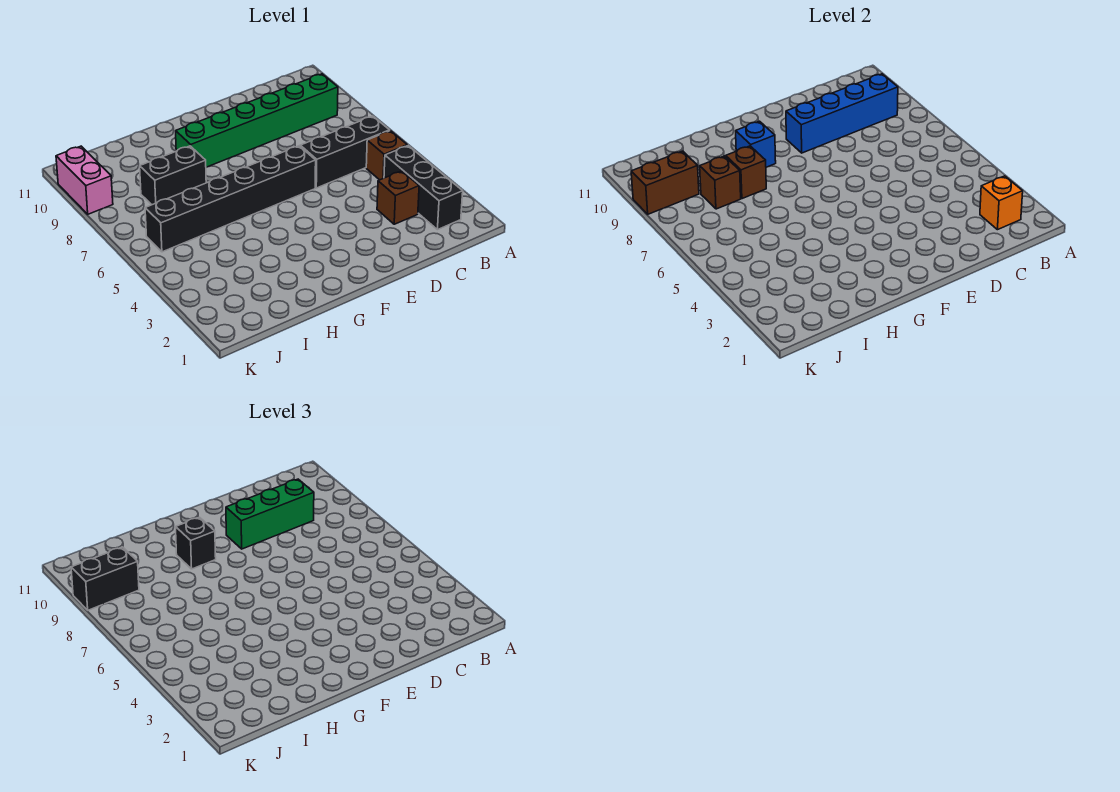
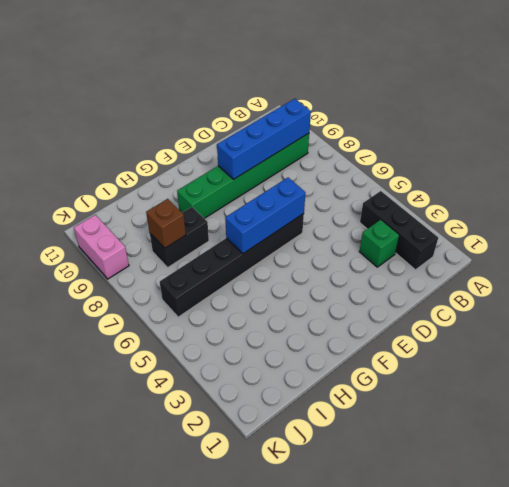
green 1x1 brick [359,220,399,267] -> brown 1x1 brick [377,171,419,224]
blue 1x3 brick [225,178,306,254] -> none
none -> brown 1x1 brick [366,131,407,180]
none -> black 1x3 brick [300,116,390,188]
none -> orange 1x1 brick [980,176,1023,230]

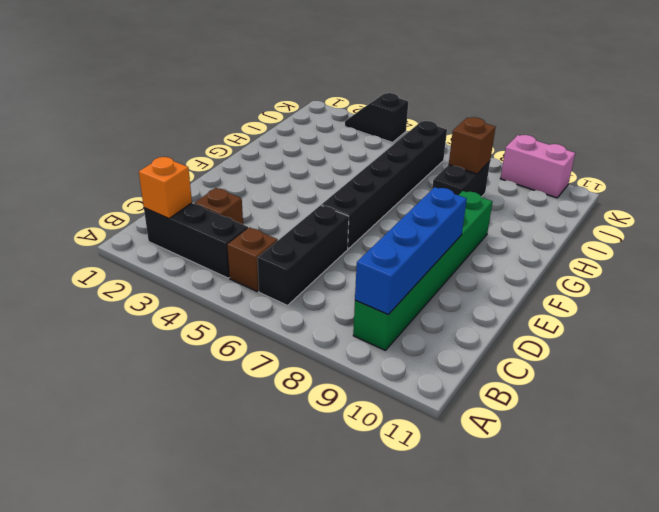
black 1x2 slope [345,93,409,142] -> none
none -> blue 1x1 brick [736,121,776,167]
none -> brown 1x1 brick [726,146,766,199]
none -> brown 1x2 brick [631,151,699,214]

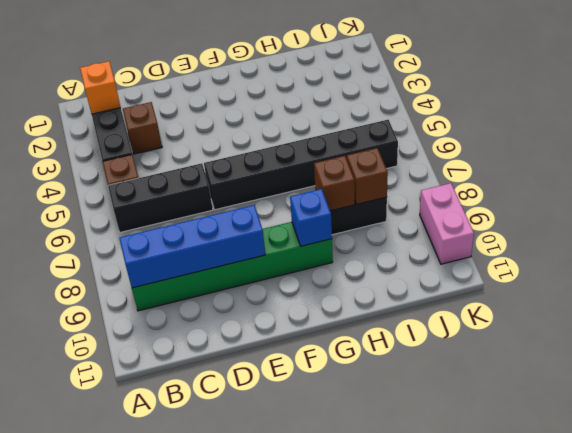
none -> brown 1x2 brick [631,151,699,214]
none -> green 1x3 brick [226,479,314,549]
none -> black 1x1 brick [176,517,216,569]

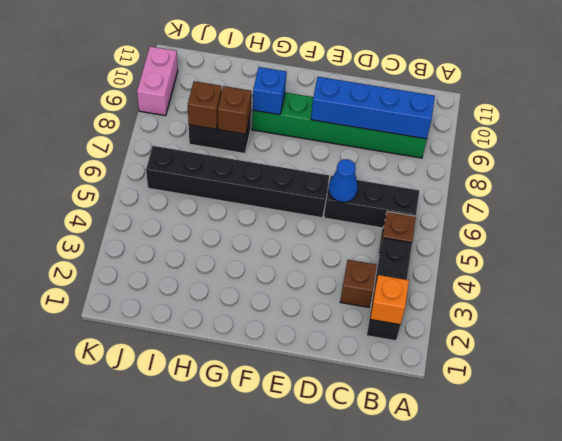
blue 1x1 cone [329,159,358,202] -> none
none -> brown 1x2 brick [631,151,699,214]
none -> green 1x3 brick [226,479,314,549]
none -> black 1x1 brick [176,517,216,569]

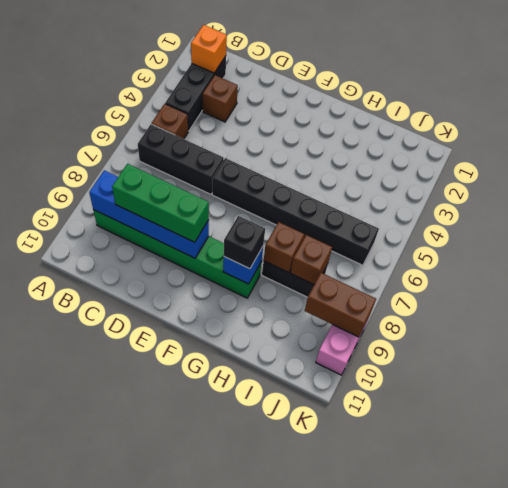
none -> black 1x2 brick [71,547,139,610]

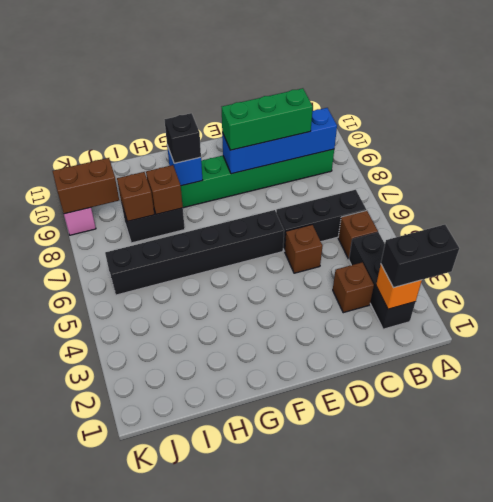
black 1x2 brick [381,225,459,288] -> black 1x2 brick moved to [71,547,139,610]
brown 1x1 brick [285,225,322,273] -> none

